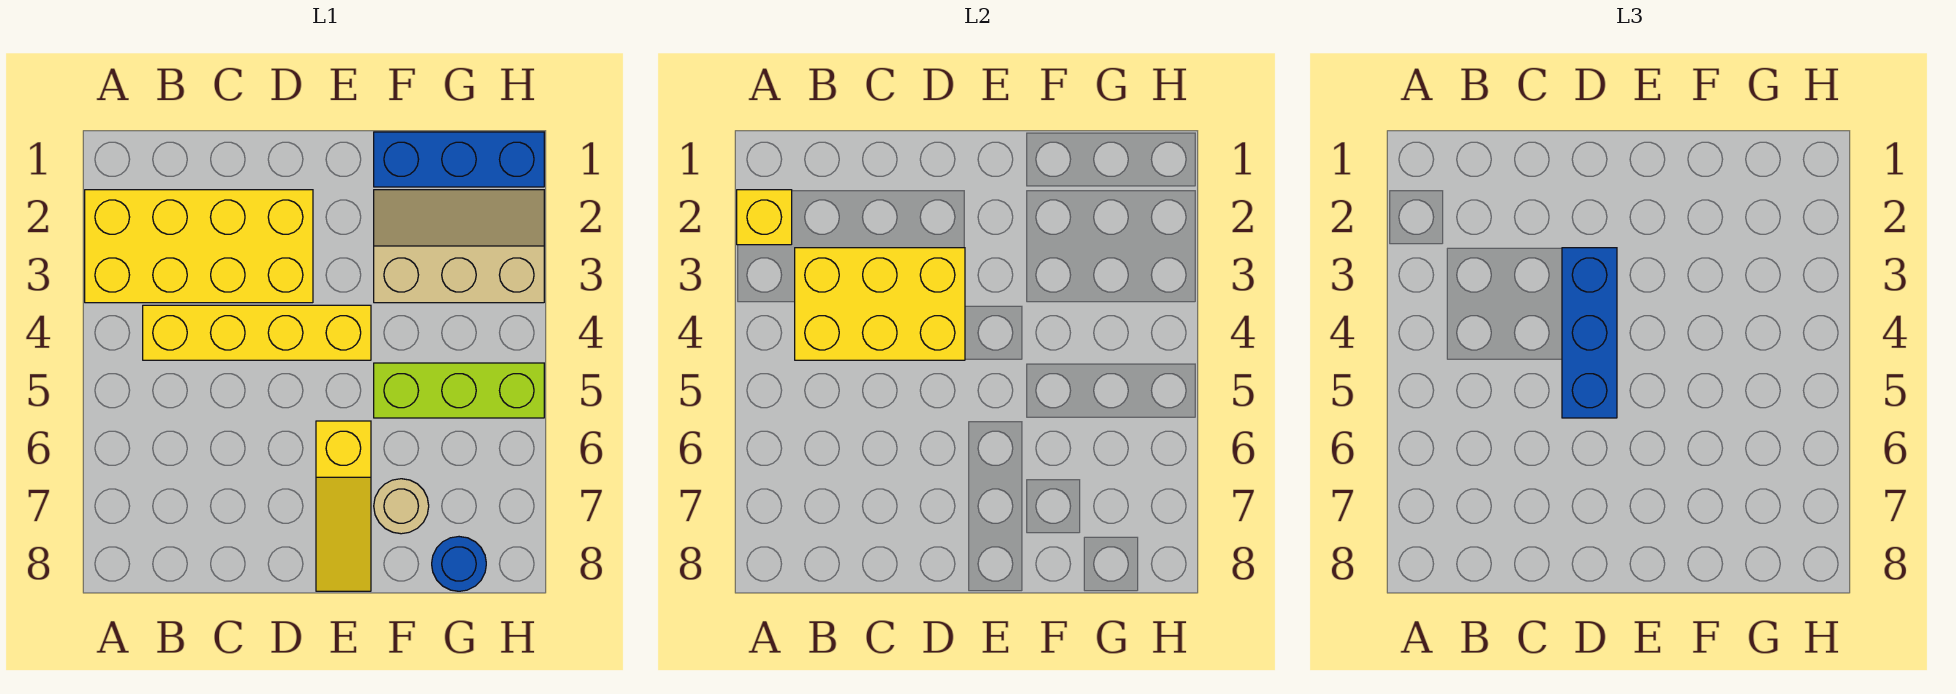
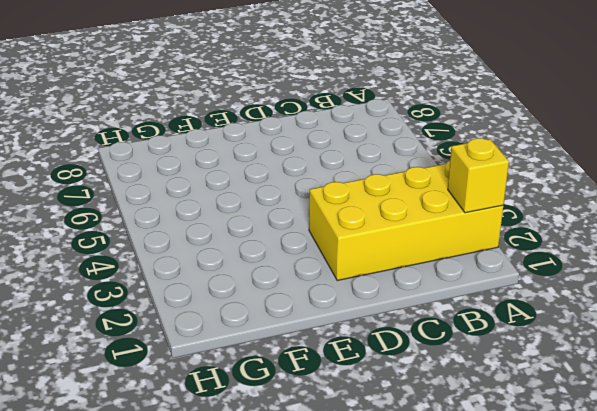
none -> yellow 1x4 brick [143,305,371,360]
none -> yellow 1x3 slope [316,421,371,591]

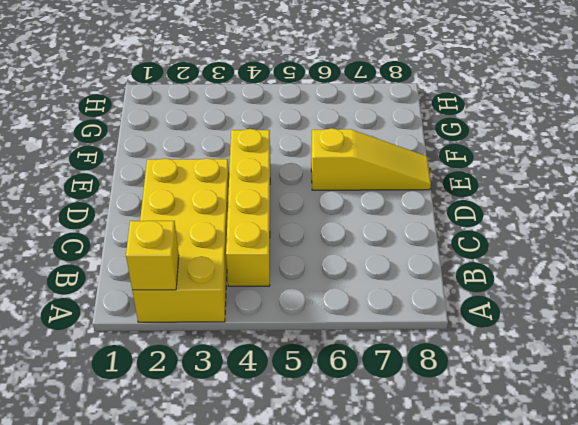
none -> blue 1x3 brick [374,132,544,187]
none -> tan 2x3 slope [374,190,544,303]

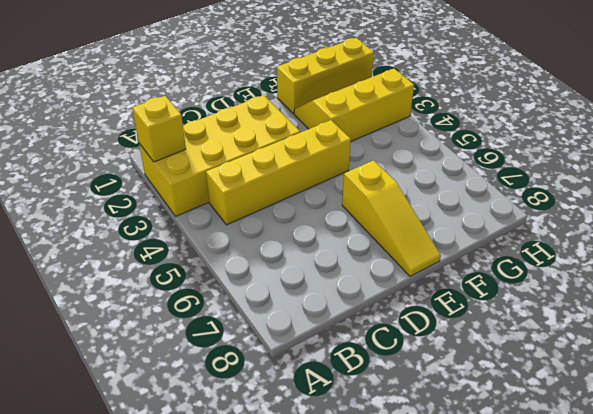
yellow 1x3 brick [277,38,374,114] -> blue 1x3 brick [374,132,544,187]
yellow 2x3 slope [294,69,414,141] -> tan 2x3 slope [374,190,544,303]
none -> lime 1x3 brick [374,363,544,418]
none -> tan 1x1 round brick [374,479,429,534]

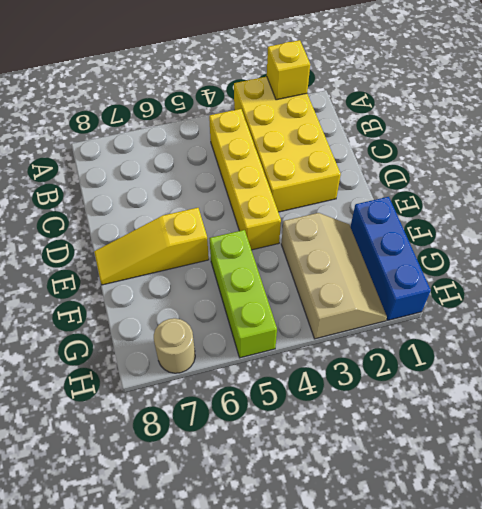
tan 1x1 round brick [154,318,195,373] -> tan 1x1 round brick moved to [374,479,429,534]
none -> blue 1x1 round brick [432,537,486,591]
none -> yellow 2x3 brick [795,248,965,360]

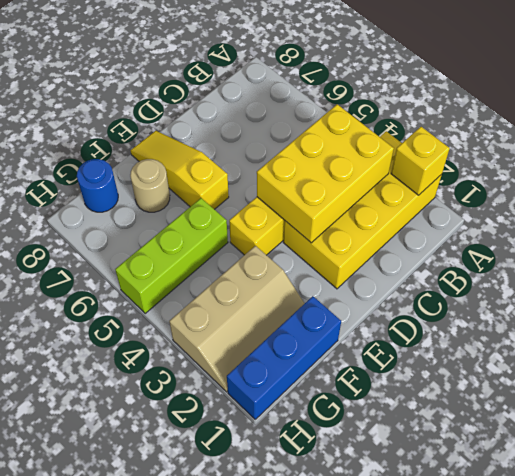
none -> blue 1x3 brick [1562,248,1617,418]

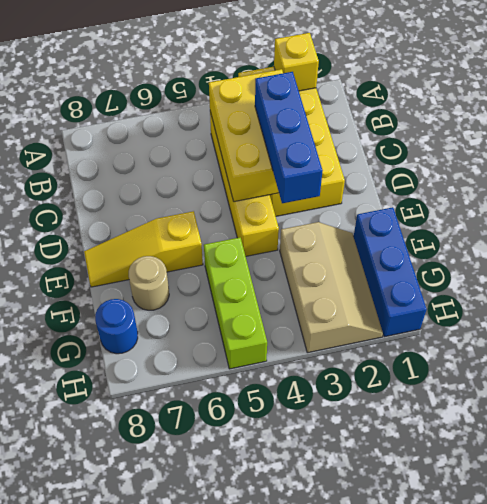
blue 1x3 brick [255,72,323,203] -> blue 1x3 brick turned to [1562,248,1617,418]

